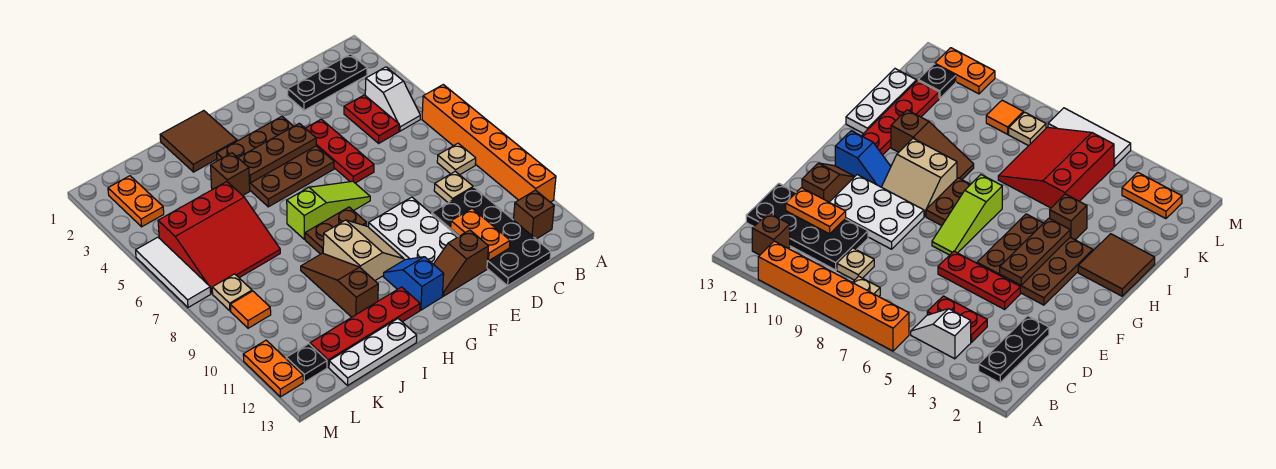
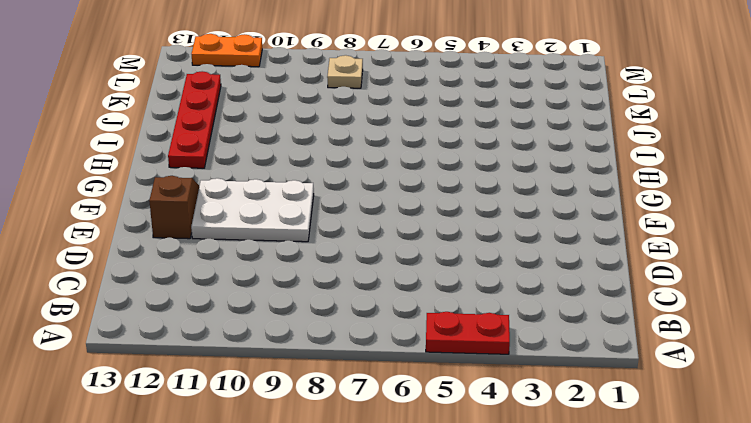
red 1x2 plate [426,312,510,354] -> red 1x2 plate moved to [344,95,399,143]
none -> orange 1x6 brick [422,85,556,202]
none -> black 1x3 plate [288,54,367,110]
none -> white 1x2 slope [365,67,420,131]
none -> tan 1x1 plate [437,143,476,175]

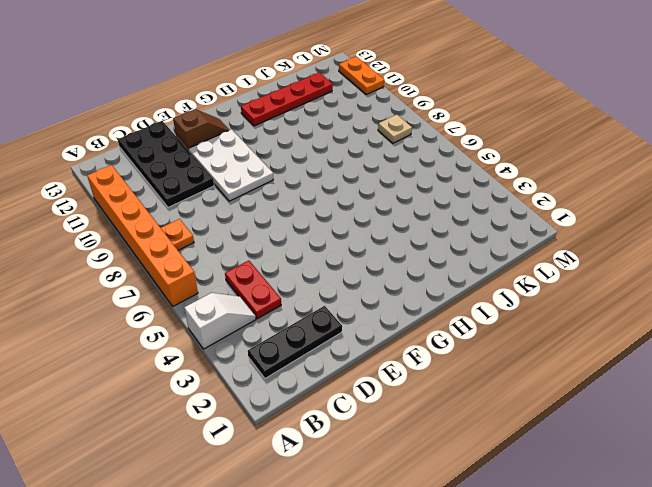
white 1x2 slope [184,293,256,349] -> white 1x2 slope turned to [365,67,420,131]
orange 1x1 plate [161,219,194,250] -> tan 1x1 plate [437,143,476,175]
none -> brown 1x1 brick [514,190,554,239]
none -> tan 1x1 plate [434,171,473,202]
none -> red 1x3 plate [306,119,374,183]
none -> brown 3x3 plate [217,117,334,207]

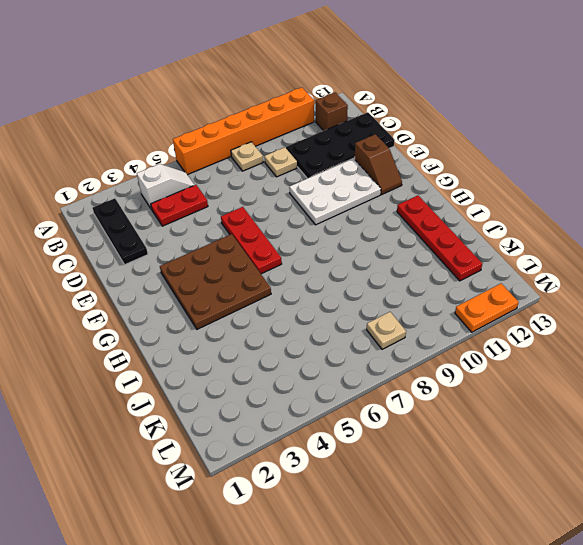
red 1x3 plate [221,207,282,274] -> red 1x3 plate turned to [306,119,374,183]
none -> lime 1x3 slope [287,181,370,239]
none -> brown 1x2 plate [305,207,367,254]
none -> tan 2x2 slope [323,220,404,280]
none -> blue 1x2 slope [383,257,444,310]

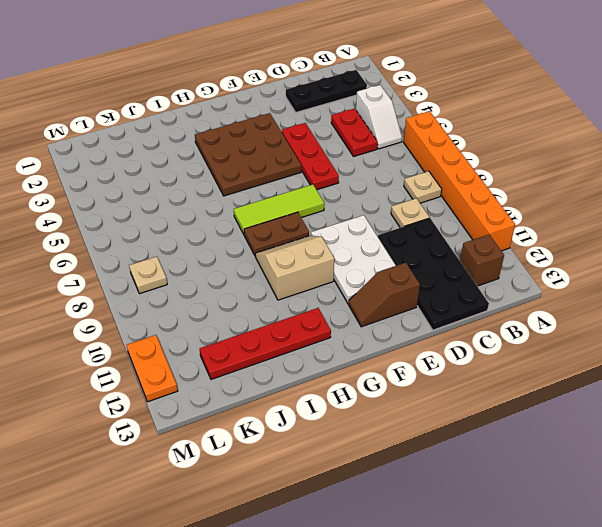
lime 1x3 tile [234,185,324,236] -> lime 1x3 slope [287,181,370,239]
tan 2x2 slope [255,236,334,300] -> tan 2x2 slope turned to [323,220,404,280]
none -> blue 1x2 slope [383,257,444,310]
none -> brown 2x2 tile [160,111,237,172]
none -> brown 1x1 brick [211,153,250,196]
none -> brown 1x3 slope [301,253,378,317]

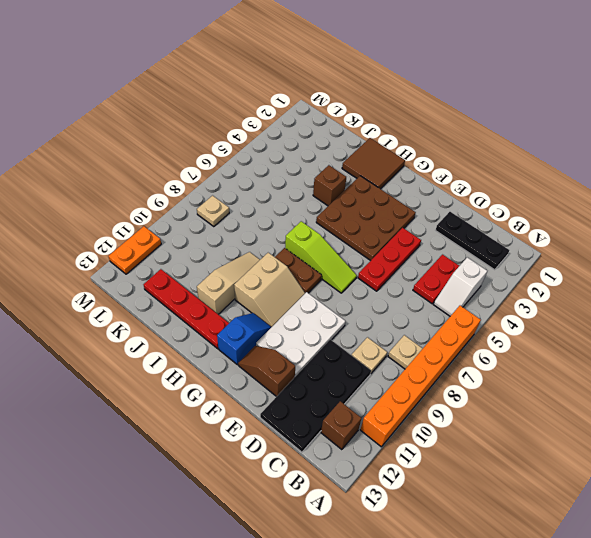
tan 1x3 slope [197,252,260,314] -> brown 1x3 slope [301,253,378,317]
none -> white 1x3 plate [329,319,417,385]
none -> red 3x3 slope [158,182,280,293]
none -> orange 1x2 plate [108,176,164,227]
none -> orange 1x1 tile [230,291,271,328]

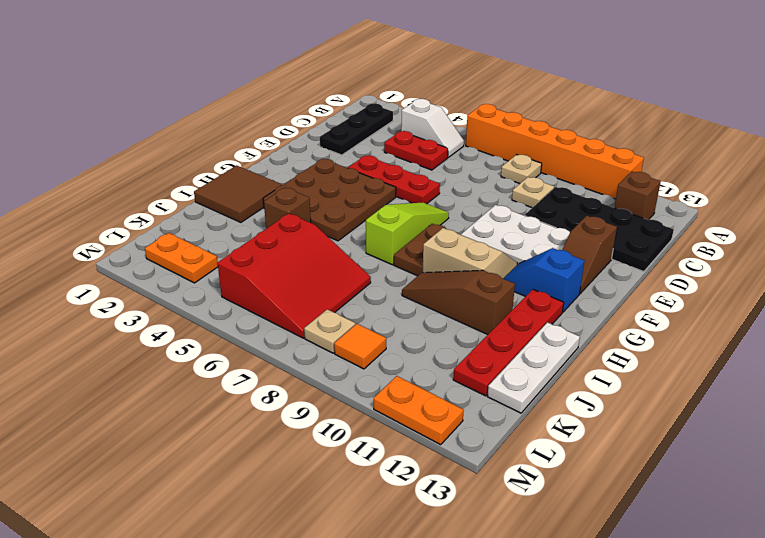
none -> black 1x1 plate [286,344,327,382]
none -> white 1x3 tile [136,237,211,307]
none -> orange 1x2 plate [451,209,510,261]
none -> brown 1x3 plate [238,123,316,183]

